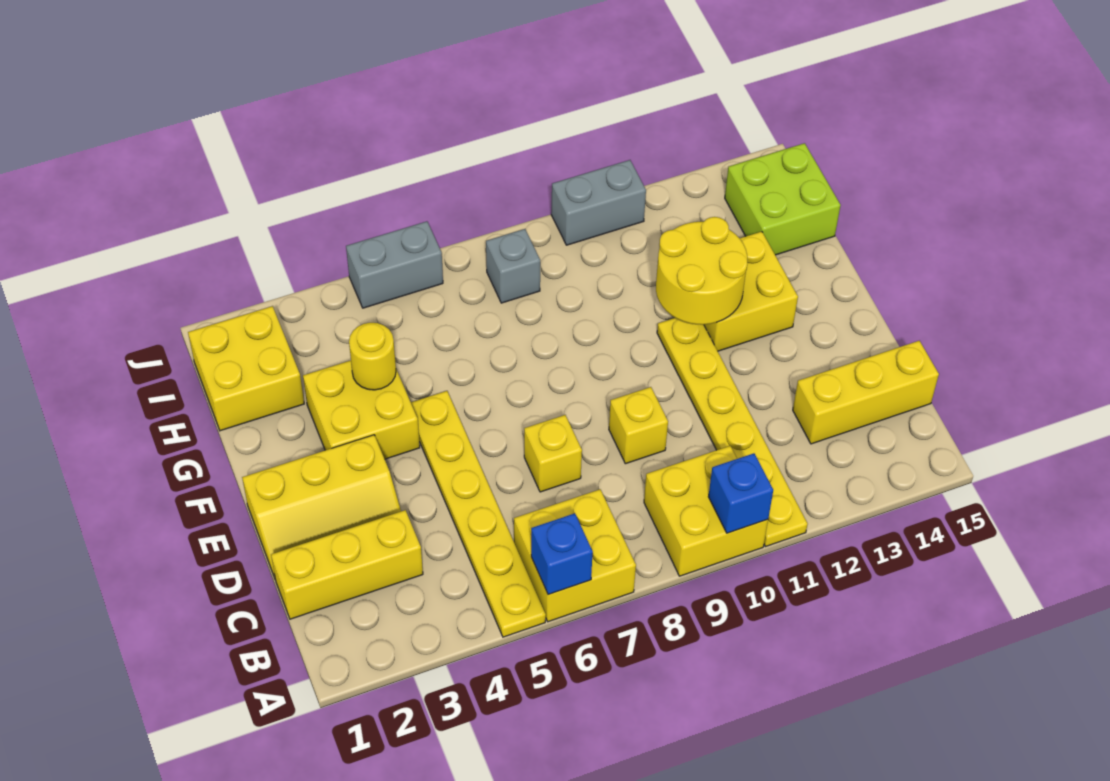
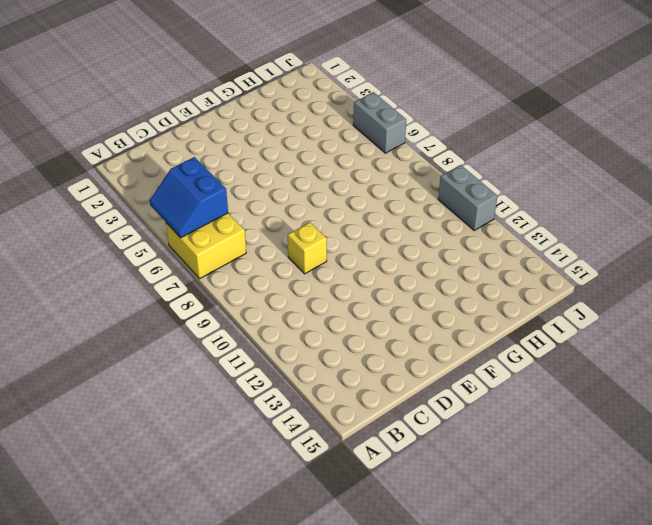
blue 2x2 slope [150,157,228,238] -> blue 1x1 brick [531,513,593,595]
none -> yellow 1x6 plate [411,391,546,637]
none -> yellow 2x2 brick [644,446,768,576]
none -> yellow 1x6 plate [657,318,808,546]

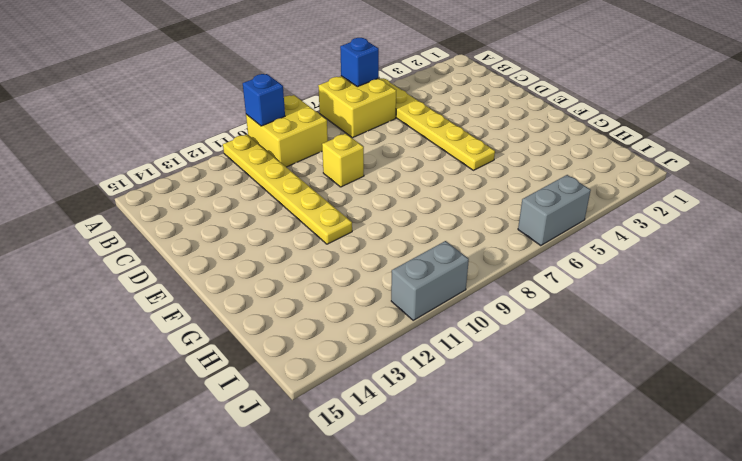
none -> yellow 1x3 brick [271,510,423,619]
none -> yellow 1x3 brick [793,341,939,444]
none -> yellow 2x3 slope [242,435,401,578]

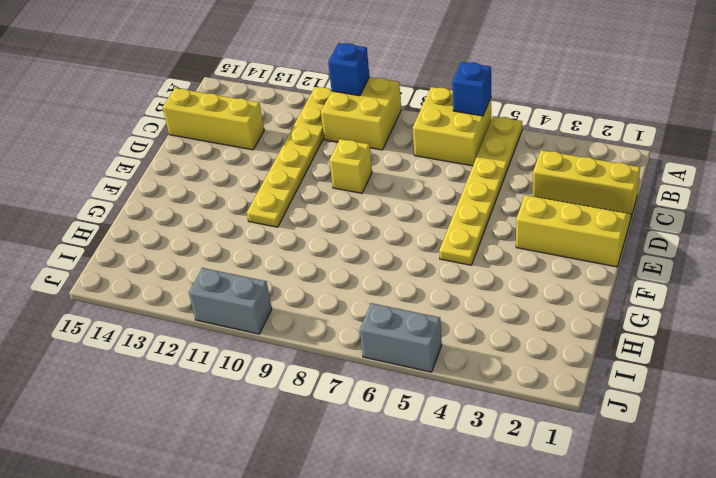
none -> yellow 1x1 brick [524,415,582,492]
none -> yellow 2x2 brick [303,360,420,459]
none -> yellow 2x2 brick [704,232,798,351]

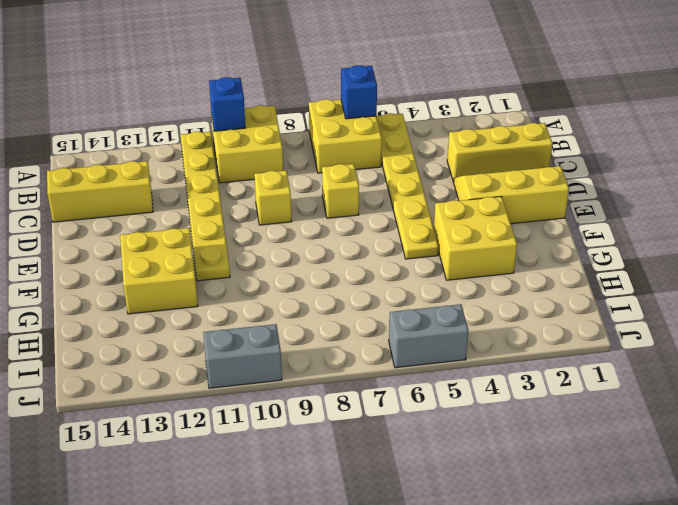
none -> yellow 2x2 brick [188,306,304,431]
none -> lime 2x2 brick [725,143,841,255]
none -> grey 1x1 brick [486,229,540,303]

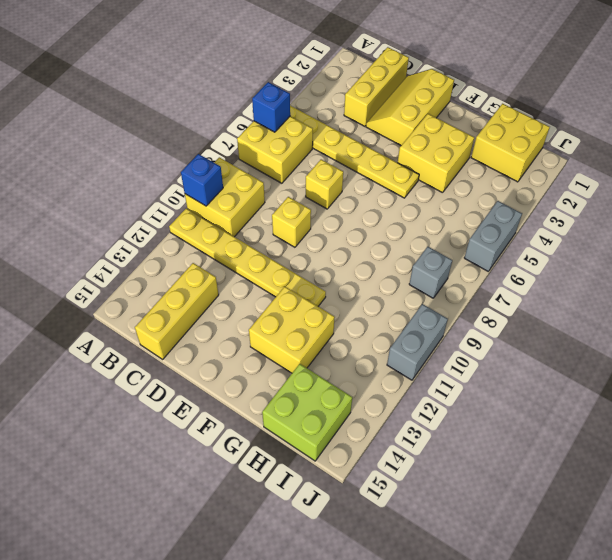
none -> yellow 2x2 round brick [656,217,747,325]
none -> yellow 1x1 round brick [349,323,396,390]

